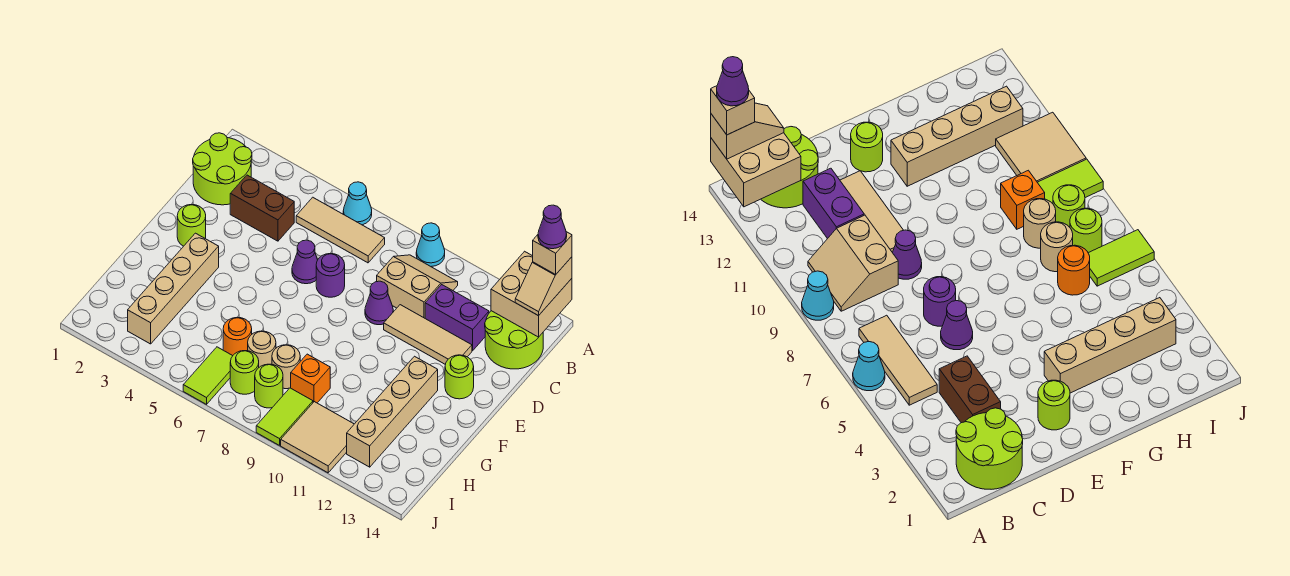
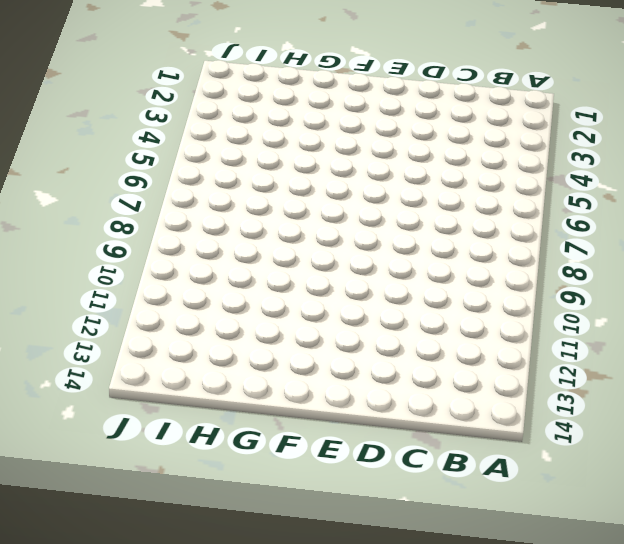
none -> cyan 1x1 cone [343,182,372,225]
none -> cyan 1x1 cone [416,223,445,266]
none -> lime 2x2 round brick [193,133,252,205]

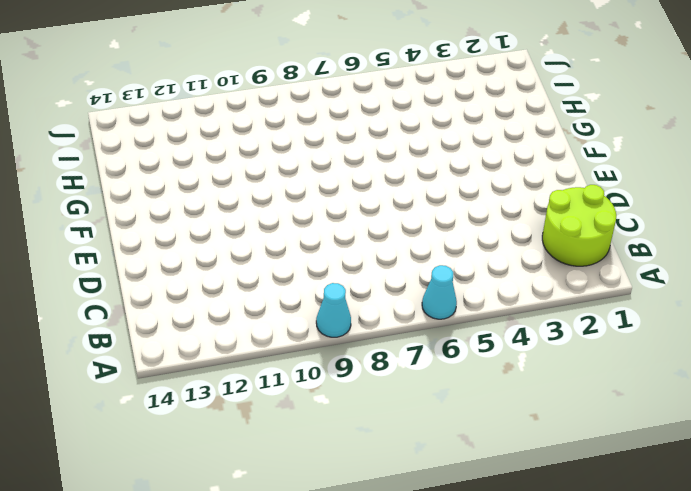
none -> tan 1x3 tile [296,197,385,263]
none -> tan 2x2 slope [377,255,458,318]
none -> lime 2x2 round brick [485,311,543,369]

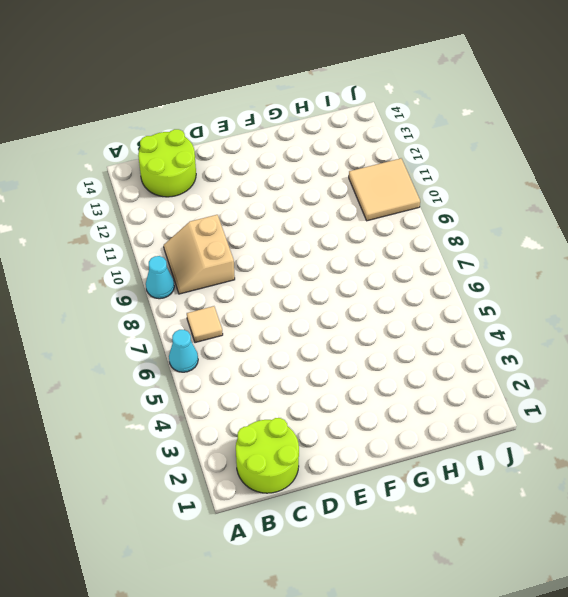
tan 1x1 tile [187,306,223,343] -> tan 1x3 tile [296,197,385,263]
none -> brown 1x2 brick [230,175,294,241]
none -> purple 1x2 brick [425,285,489,351]
none -> purple 1x1 cone [292,240,317,284]

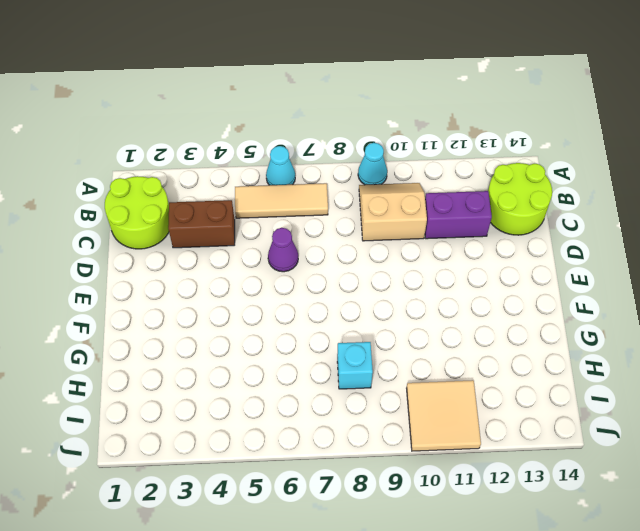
cyan 1x1 brick [337,342,373,389] -> tan 1x1 round brick [272,345,300,389]
none -> purple 1x1 round brick [316,253,345,297]
none -> purple 1x1 cone [365,281,393,325]
none -> tan 1x3 tile [384,305,472,364]

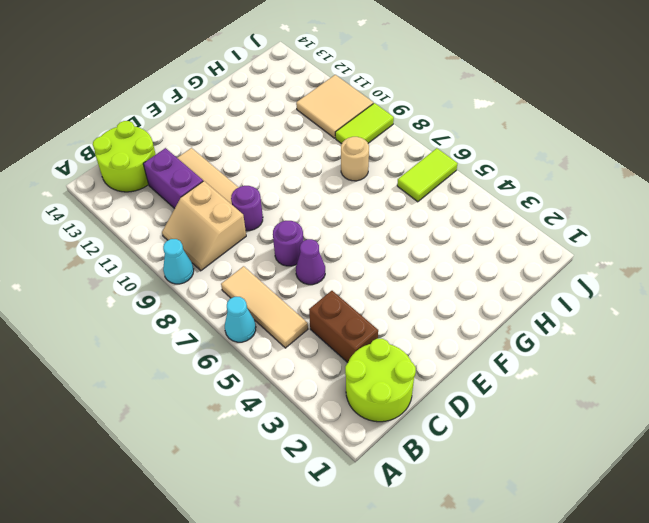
purple 1x1 round brick [231,186,263,231] -> purple 1x1 cone [365,281,393,325]
none -> lime 1x1 round brick [177,204,206,246]
none -> lime 1x1 round brick [445,355,474,399]
none -> tan 1x4 brick [128,233,219,344]

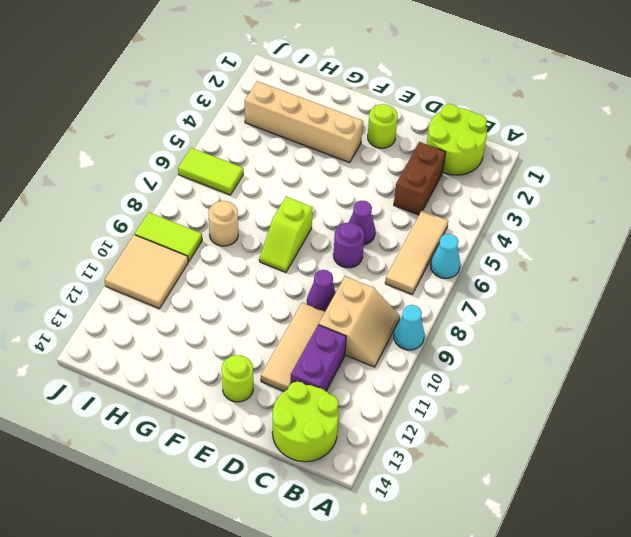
lime 1x2 slope [259,197,313,272] -> none
none -> tan 1x4 brick [347,356,438,467]
none -> orange 1x1 round brick [223,317,252,356]
none -> tan 1x1 round brick [248,331,276,367]

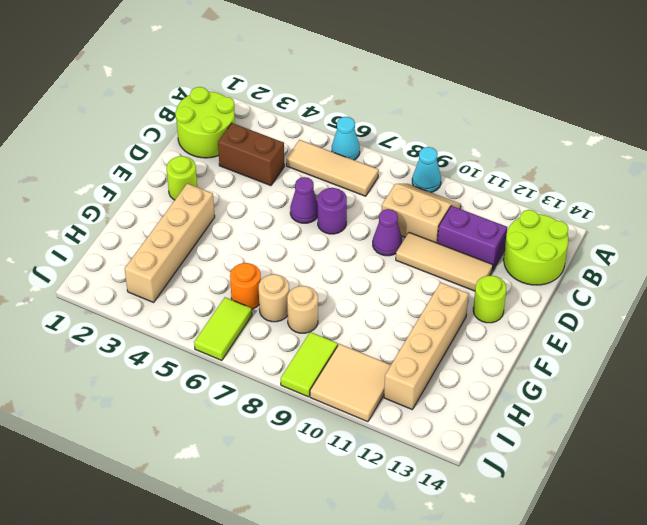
none -> orange 1x1 brick [291,354,330,403]
none -> lime 1x1 round brick [230,351,259,394]
none -> lime 1x1 round brick [255,364,283,408]

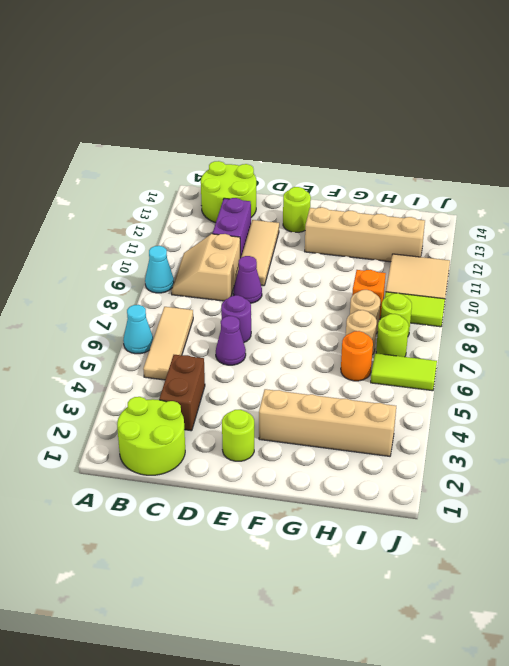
none -> tan 2x2 brick [491,251,572,337]
none -> tan 1x2 slope [515,257,572,316]
none -> tan 1x1 brick [533,232,572,274]

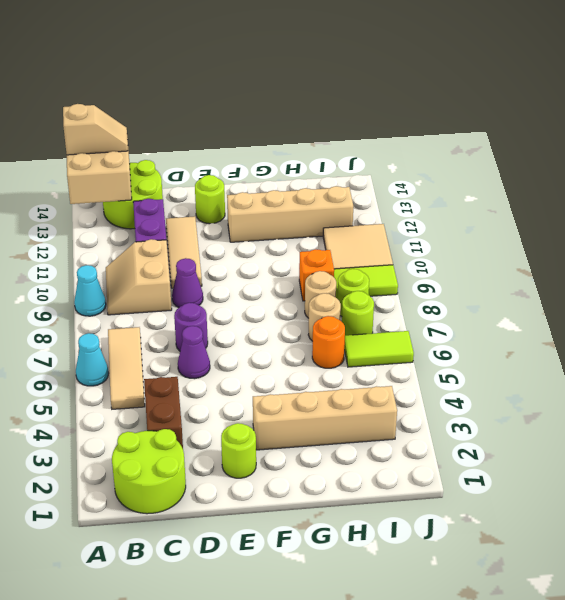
none -> tan 1x1 brick [533,232,572,274]
none -> purple 1x1 cone [538,205,567,249]

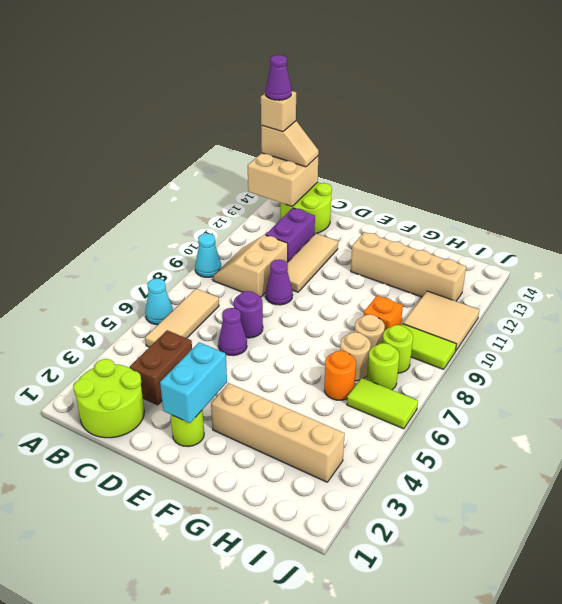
cyan 1x2 brick [160,342,227,423] -> none
none -> lime 1x1 round brick [445,355,474,399]

